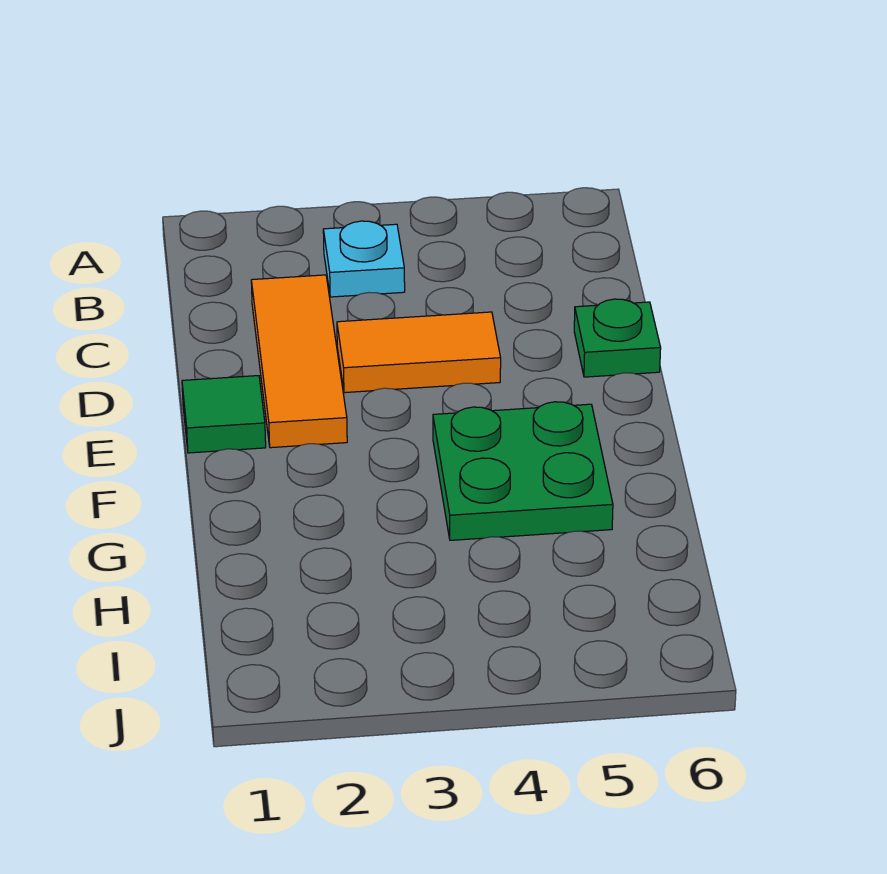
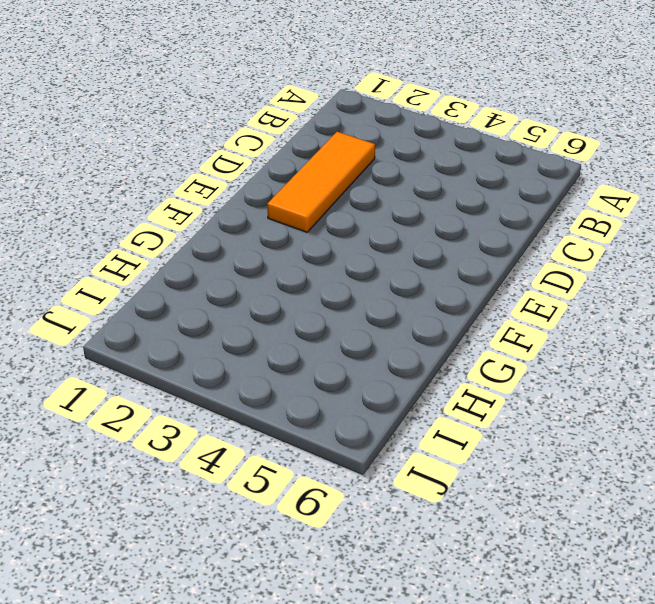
none -> cyan 1x1 plate [323,221,405,297]
none -> orange 1x2 tile [337,312,501,393]

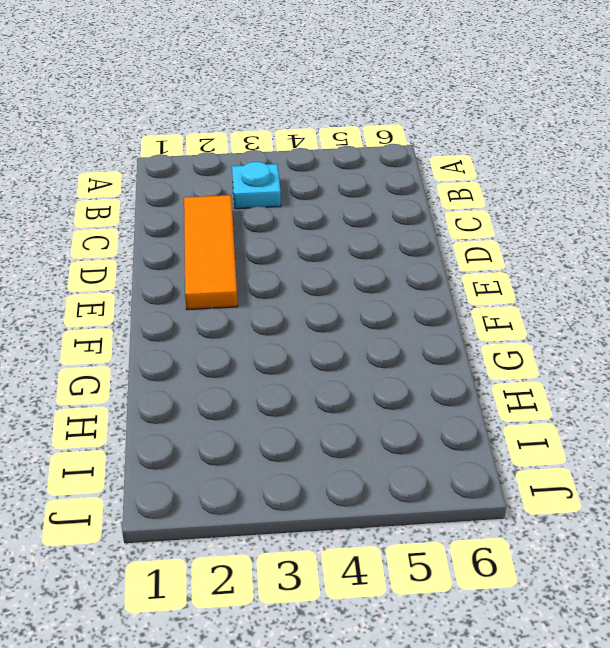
none -> orange 1x2 tile [337,312,501,393]
none -> green 1x1 plate [574,299,661,377]

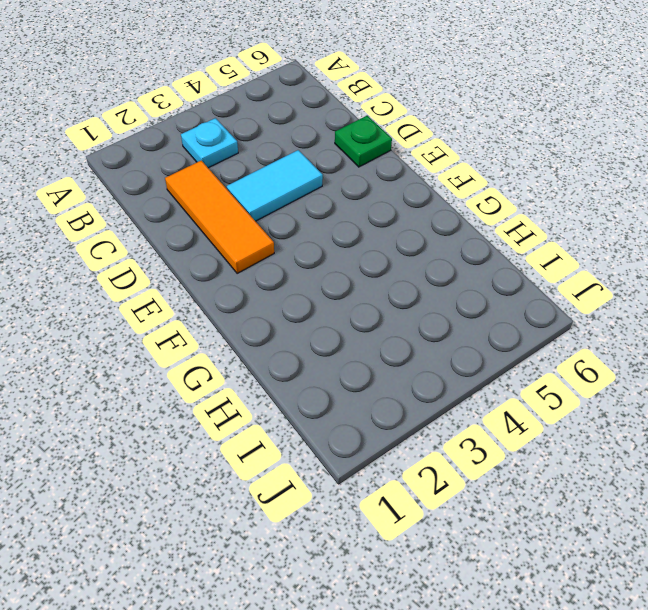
cyan 1x2 tile [227,150,323,221] -> orange 1x2 tile [337,312,501,393]
none -> green 1x1 tile [182,376,266,453]
none -> green 2x2 plate [433,402,613,540]

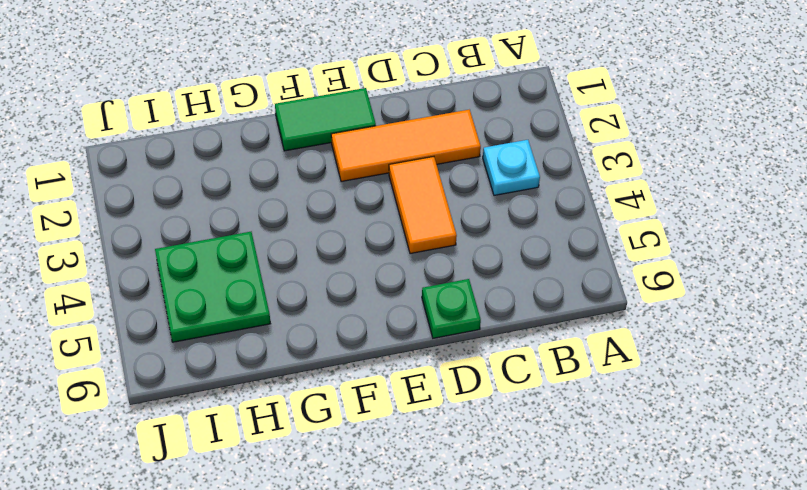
green 1x2 tile [275,88,376,151] -> green 1x1 tile [182,376,266,453]
green 2x2 plate [155,232,270,342] -> green 2x2 plate moved to [433,402,613,540]

